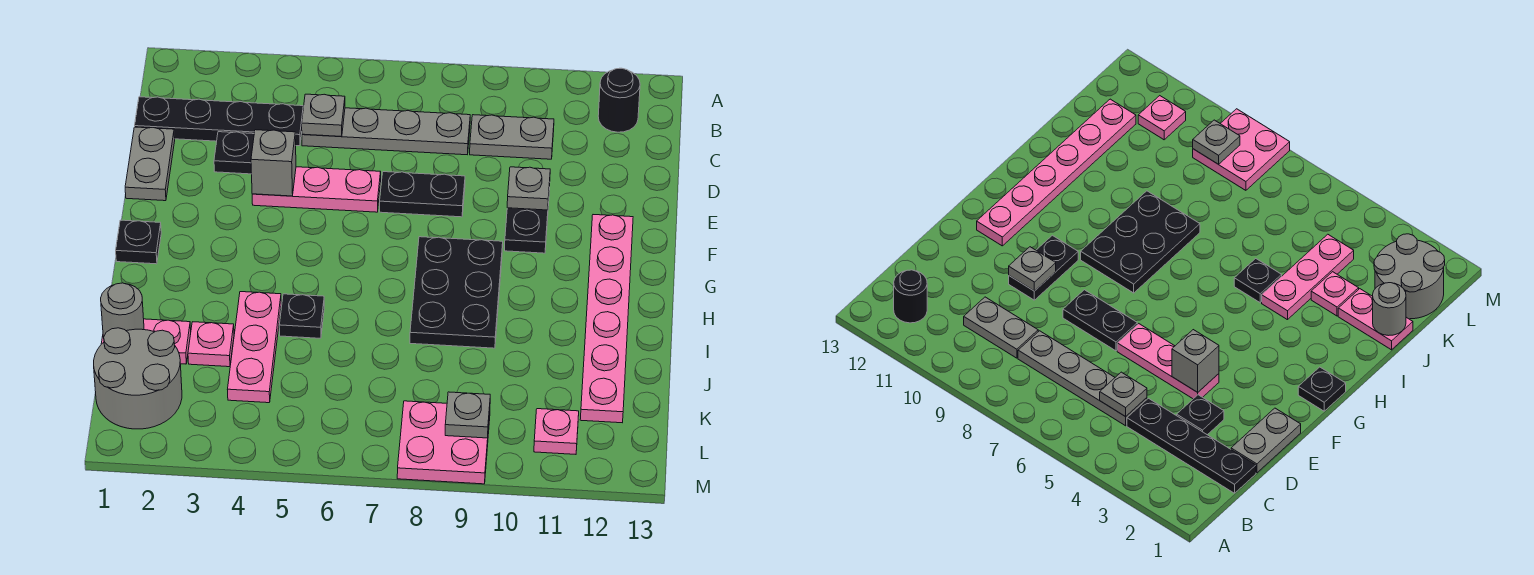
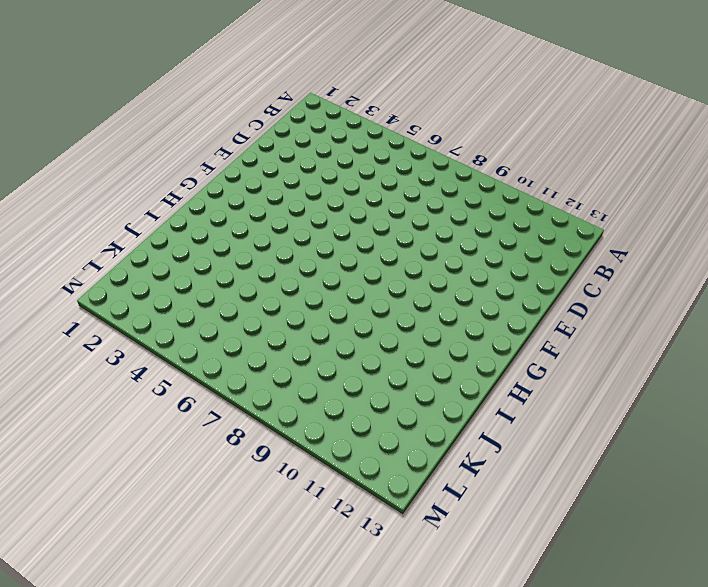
none -> black 1x1 round brick [598,68,640,132]
none -> black 1x4 plate [135,97,303,146]
none -> grey 1x4 plate [302,108,470,155]

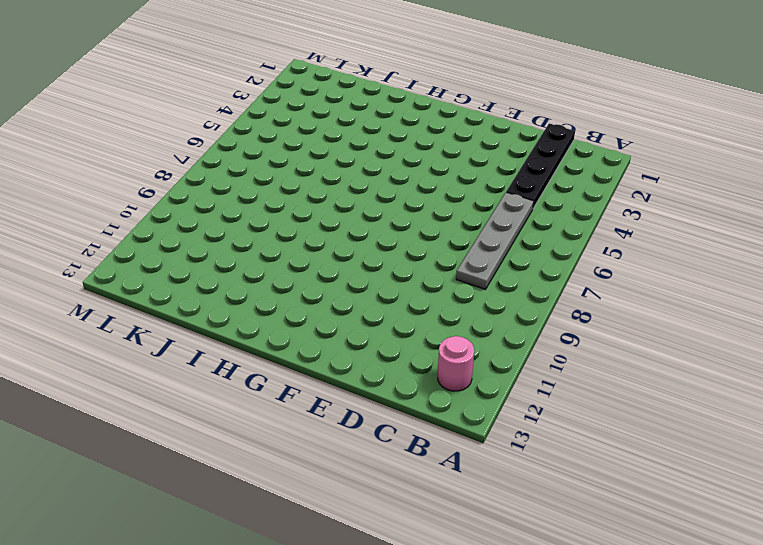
pink 1x1 round brick [438,336,474,391] -> black 1x1 round brick [598,68,640,132]
none -> grey 1x2 plate [470,115,554,159]
none -> grey 1x2 plate [125,127,175,201]
none -> black 1x1 plate [214,132,254,174]

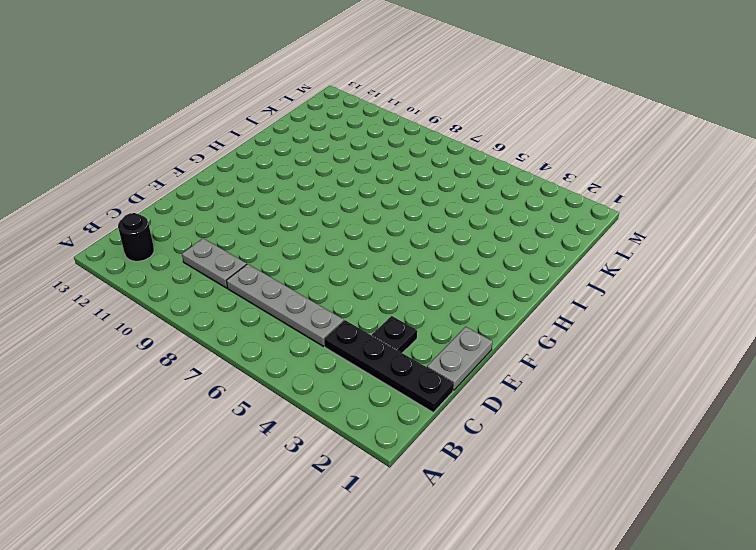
none -> pink 1x3 plate [252,167,381,212]
none -> black 1x2 plate [380,172,465,217]
none -> black 1x2 plate [505,187,550,253]

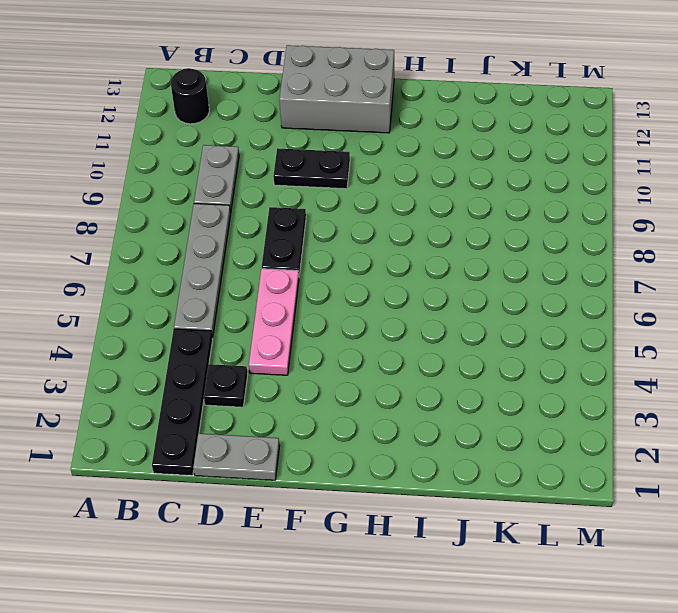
grey 2x3 brick [279,45,394,133] -> pink 1x6 plate [580,215,633,423]
none -> black 1x1 plate [116,220,161,264]
none -> black 2x3 plate [410,237,503,348]
none -> pink 1x3 plate [228,292,281,403]

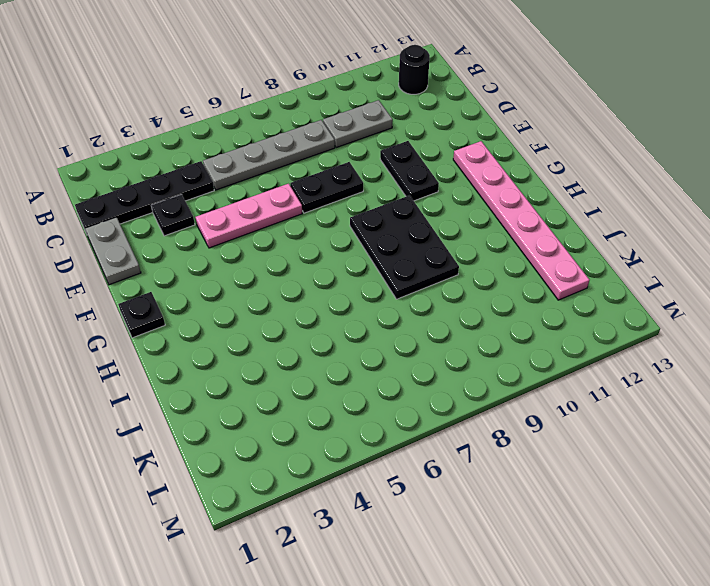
none -> pink 1x3 plate [228,292,281,403]
none -> black 1x1 plate [279,294,324,338]
none -> pink 1x2 plate [101,319,191,364]

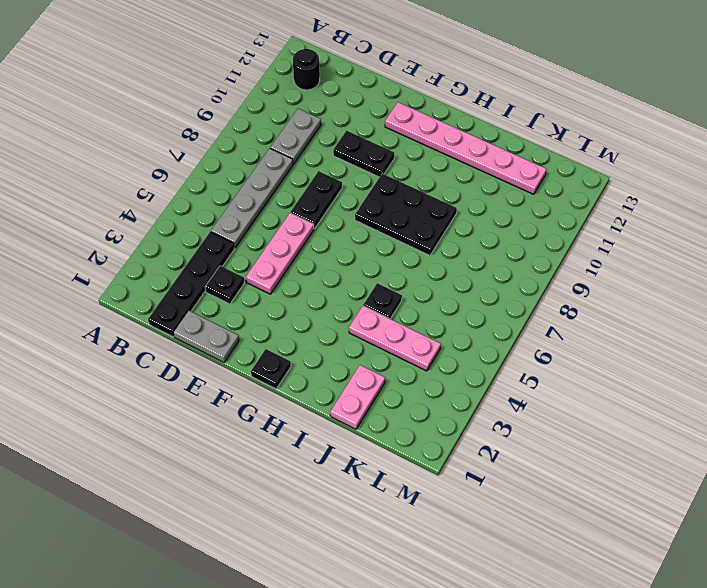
none -> pink 1x1 plate [188,322,234,367]
none -> grey 2x2 round brick [94,328,182,429]
none -> pink 2x2 plate [397,401,490,484]

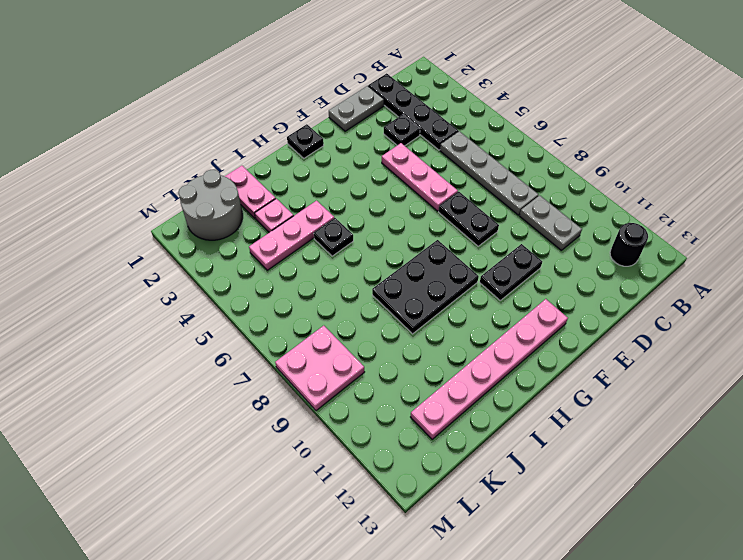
none -> pink 1x1 plate [534,409,579,454]
none -> grey 1x1 plate [302,94,345,137]
none -> grey 1x1 brick [251,130,296,196]

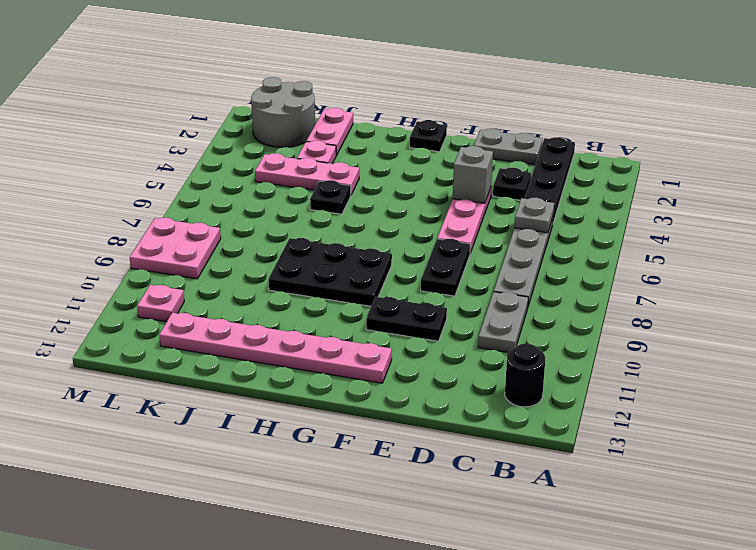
none -> grey 1x1 plate [507,167,550,210]
none -> grey 1x1 round brick [101,283,144,337]
none -> grey 1x1 plate [445,392,490,438]

